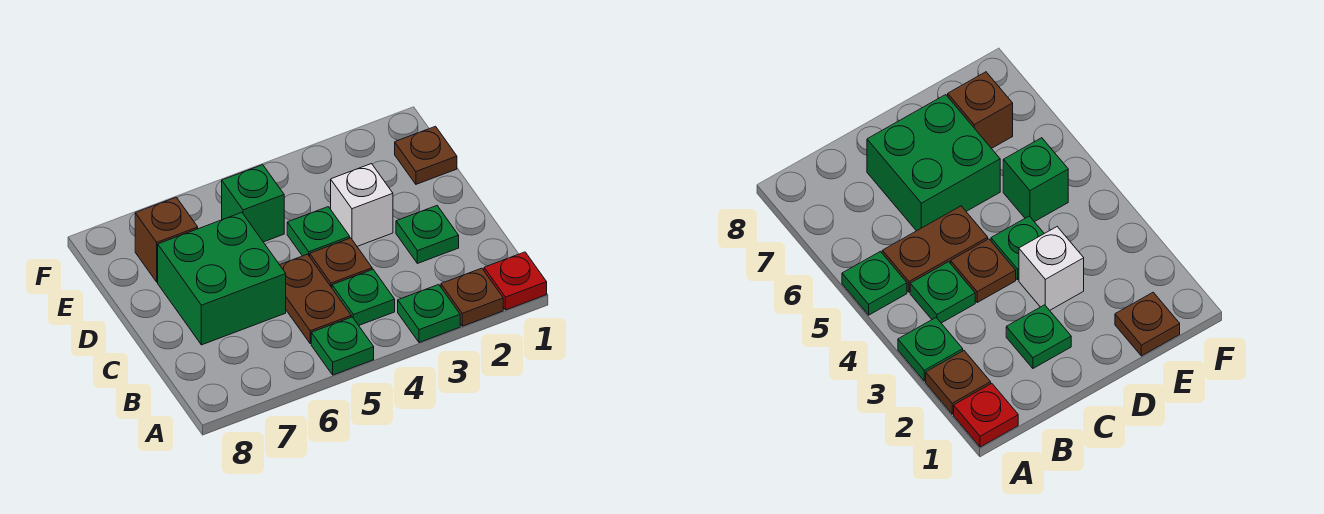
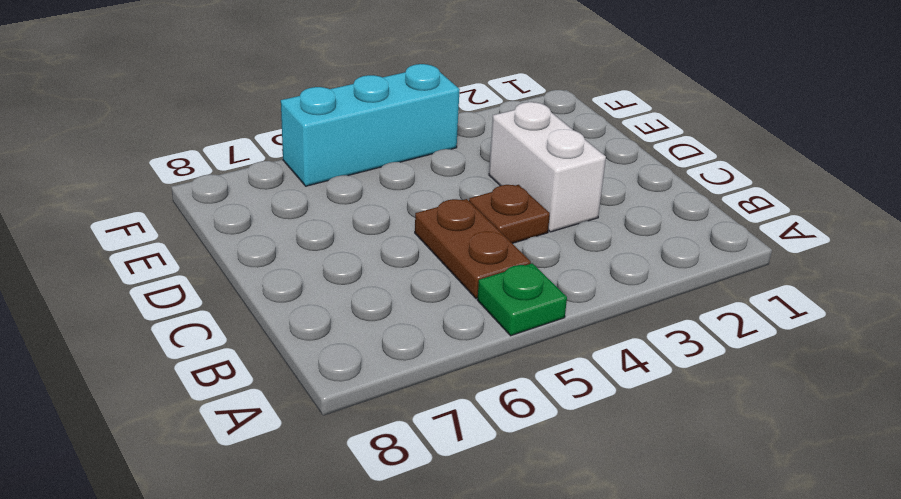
white 1x2 brick [489,102,606,232] -> white 1x1 brick [331,164,393,246]
cyan 1x3 brick [281,64,460,186] -> none
none -> red 1x1 plate [484,252,547,310]
none -> brown 1x1 plate [441,268,503,326]
none -> green 1x1 plate [398,284,460,343]

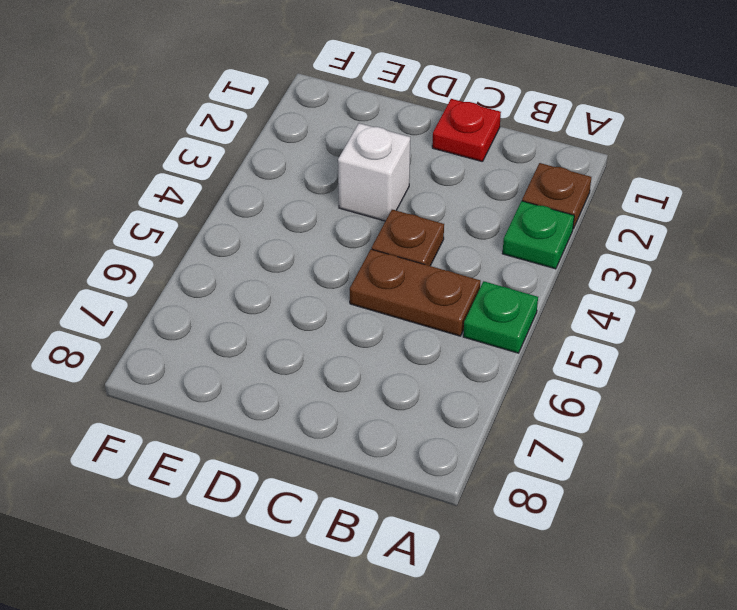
red 1x1 plate [432,99,501,162] -> red 1x1 plate moved to [484,252,547,310]
none -> green 1x1 plate [332,269,395,325]
none -> green 1x1 plate [396,206,459,264]
none -> green 2x2 brick [158,212,286,345]

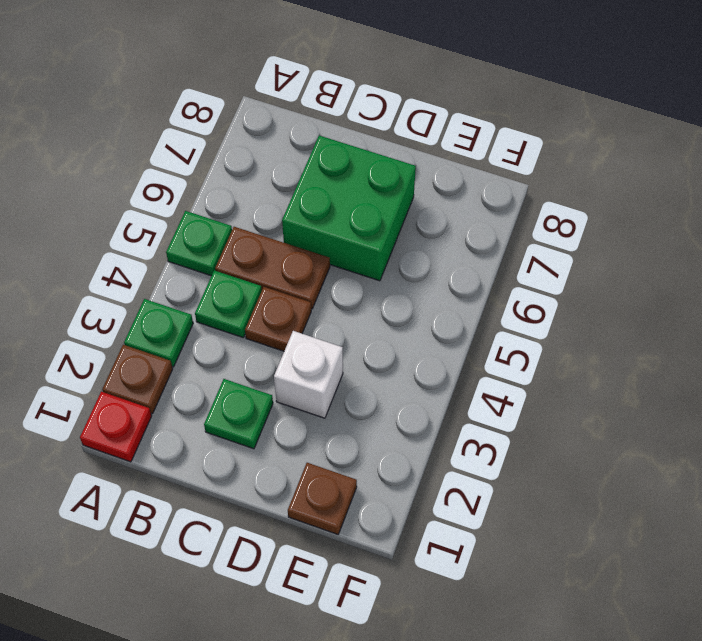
none -> green 1x1 plate [287,207,350,257]
none -> green 1x1 brick [222,165,284,242]
none -> brown 1x1 brick [135,197,198,282]

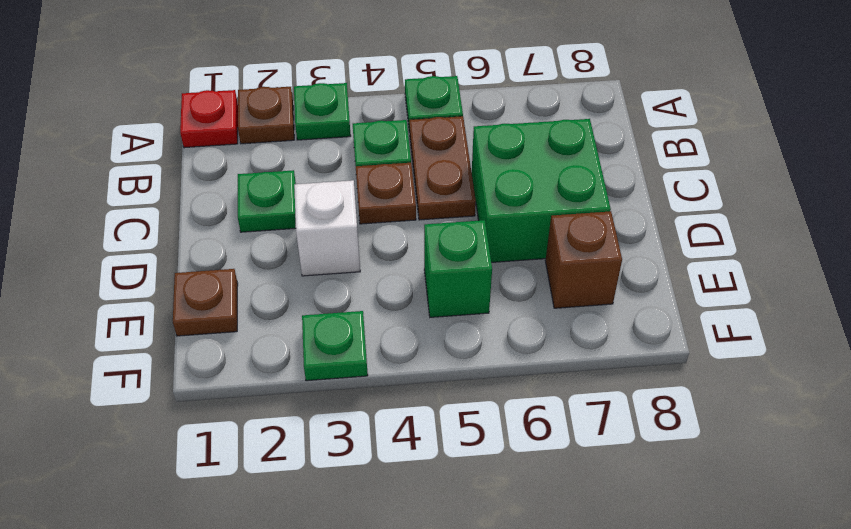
green 1x1 plate [302,311,368,381] -> green 1x1 plate moved to [287,207,350,257]

